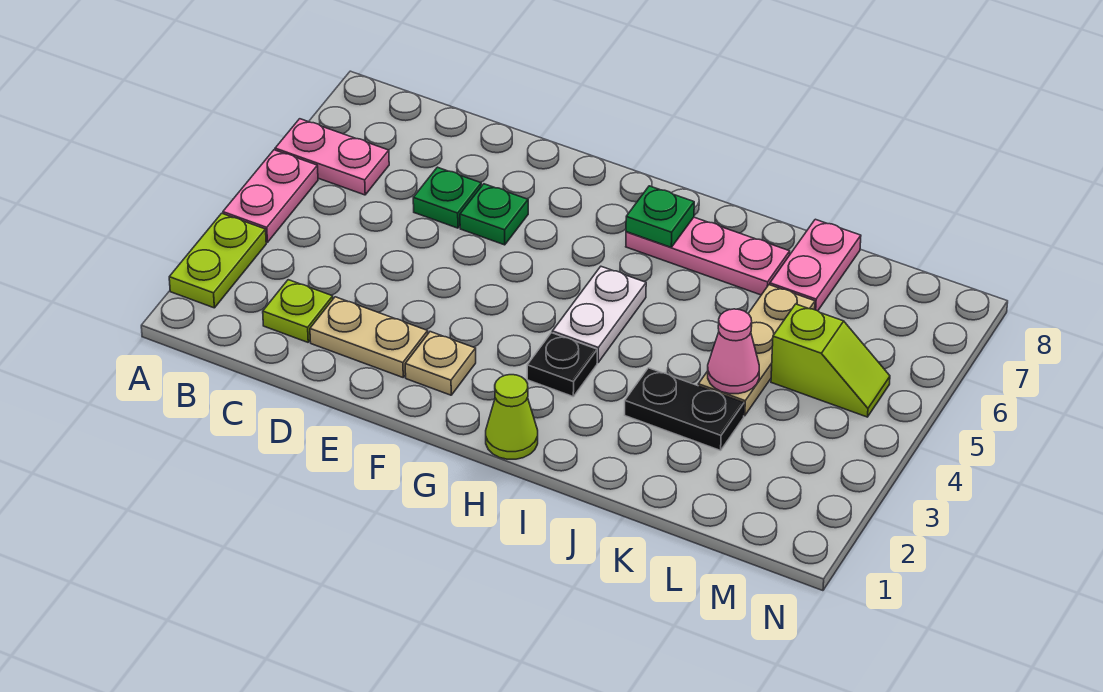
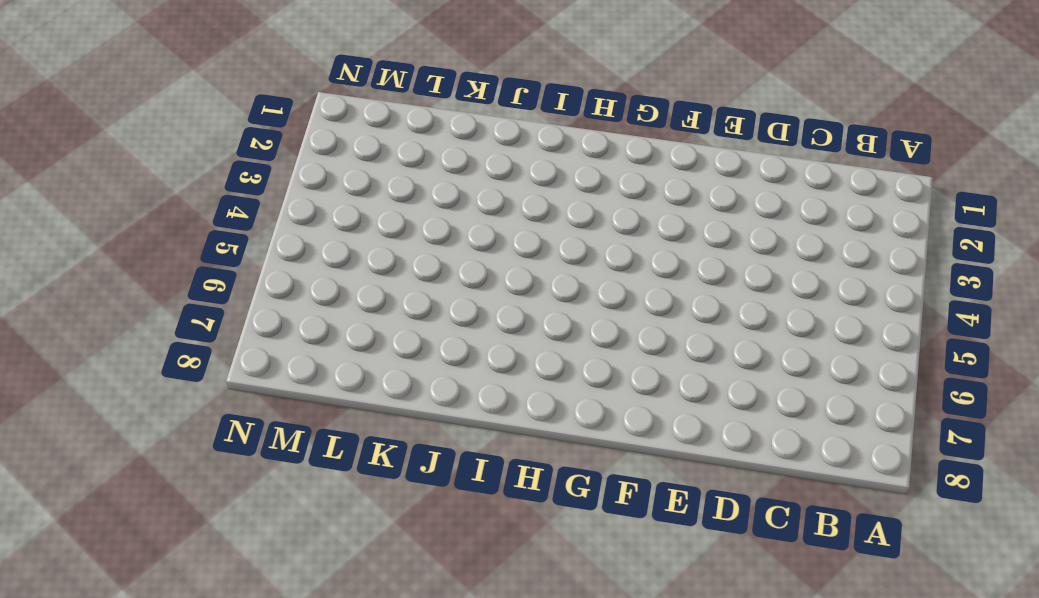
none -> lime 1x2 plate [169,213,266,308]
none -> pink 1x2 plate [223,150,318,242]
none -> pink 1x2 plate [275,119,389,195]

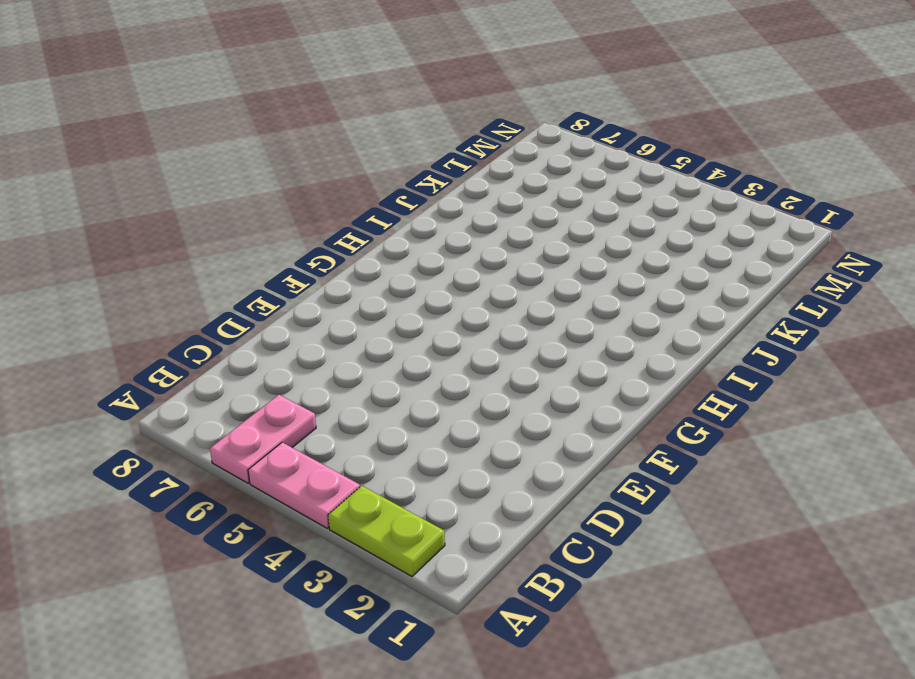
none -> lime 1x1 plate [263,280,333,342]
none -> tan 1x2 plate [310,297,428,377]
none -> green 1x1 plate [413,167,481,228]

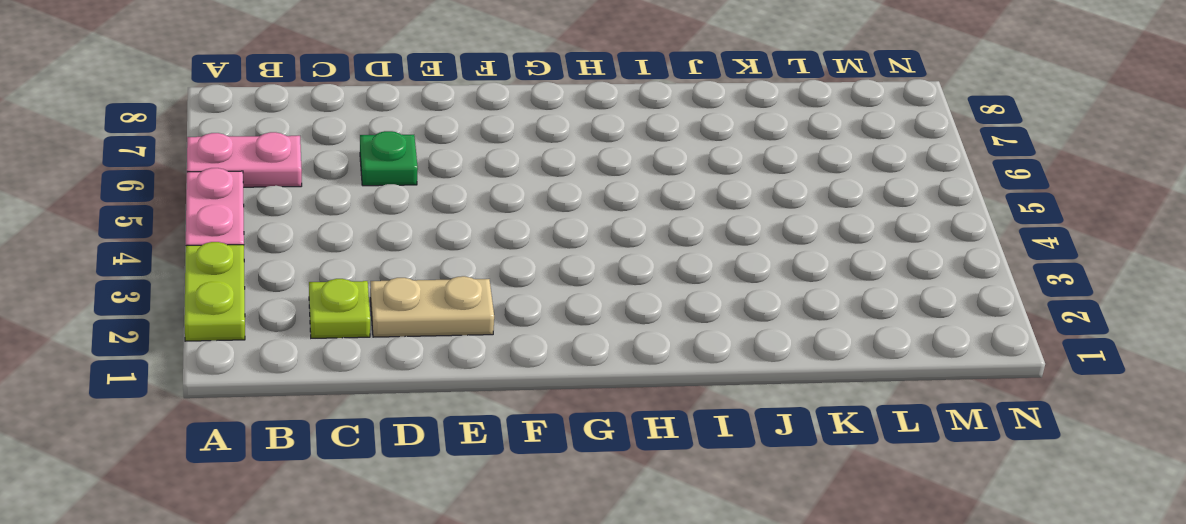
none -> green 1x1 plate [460,184,528,245]
none -> tan 1x1 plate [405,332,476,395]
none -> lime 1x1 cone [486,375,538,459]

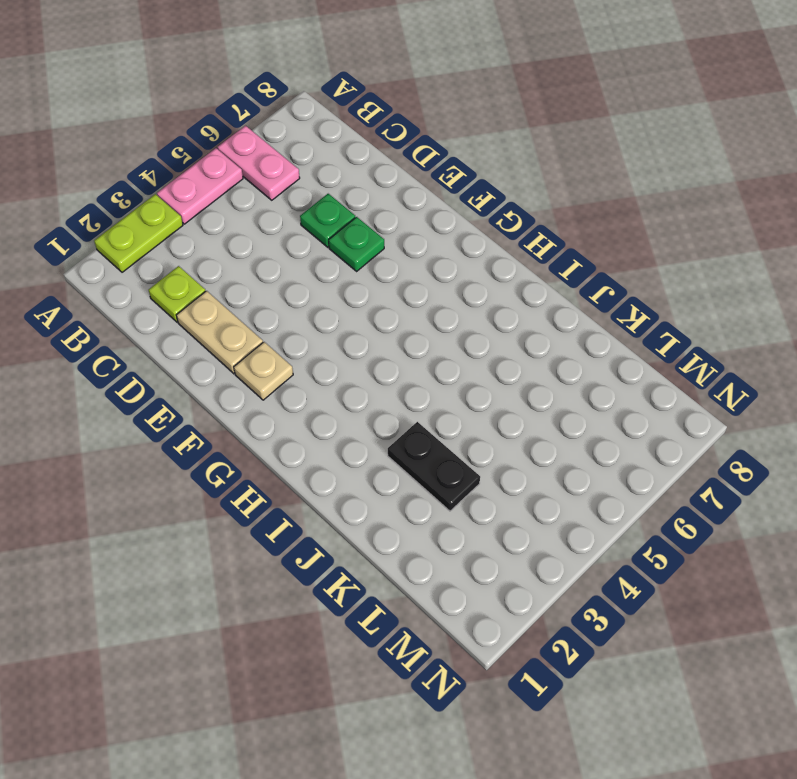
none -> lime 1x1 cone [486,375,538,459]
none -> black 1x1 plate [527,333,597,396]
none -> white 1x2 plate [552,267,646,362]

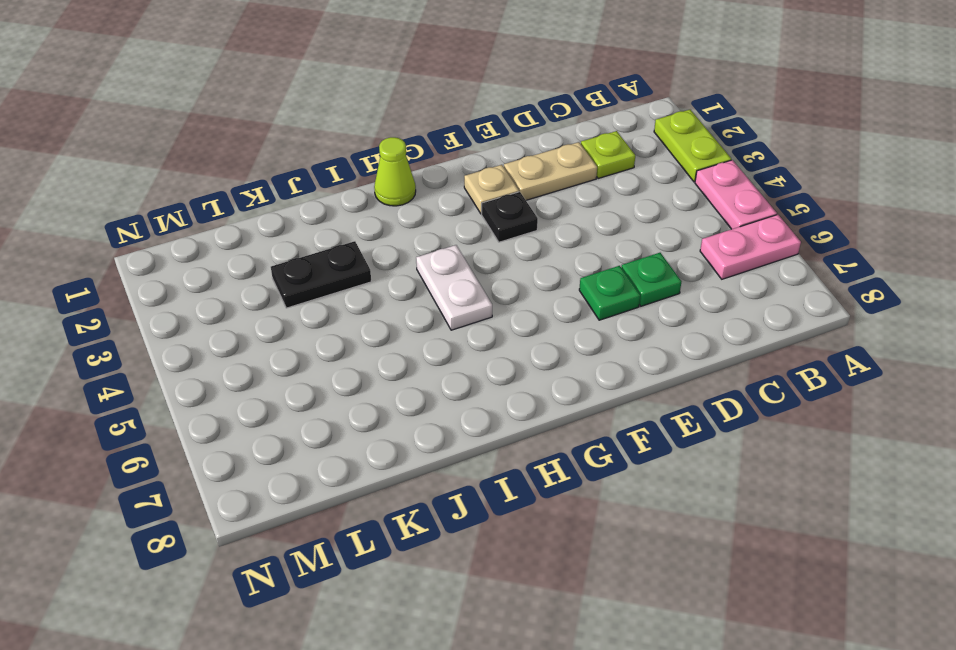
black 1x1 plate [482,192,538,242] -> black 1x1 plate moved to [527,333,597,396]
none -> pink 1x3 plate [626,217,790,295]
none -> tan 1x3 plate [698,285,815,416]
none -> pink 1x2 plate [770,219,861,311]

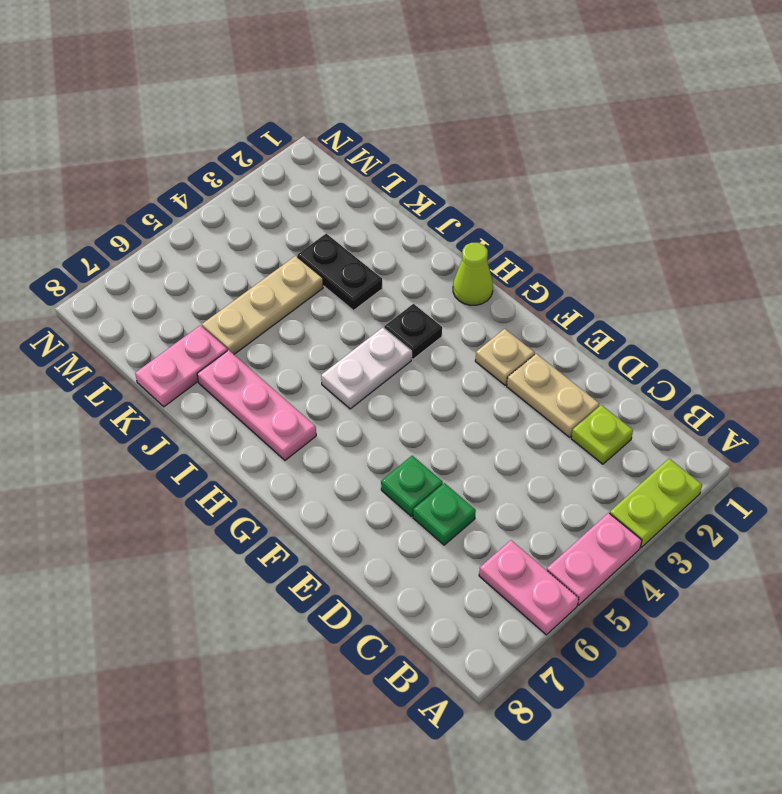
none -> lime 1x2 slope [771,304,890,417]
none -> green 1x1 plate [626,186,694,247]
none -> pink 1x1 cone [708,309,759,394]

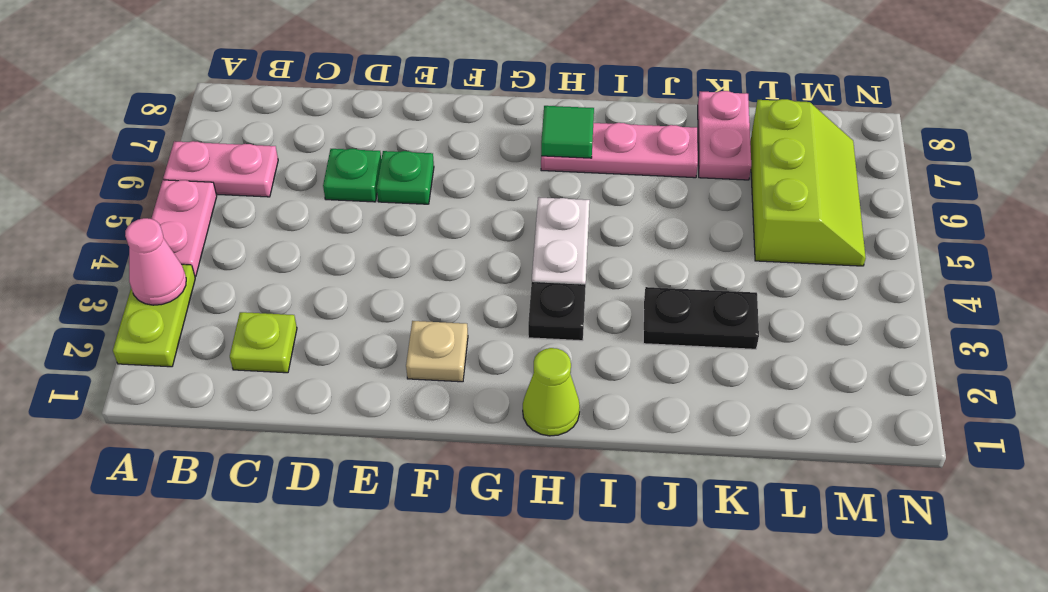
pink 1x1 cone [125,218,186,305] -> pink 1x1 cone moved to [708,309,759,394]
green 1x1 tile [541,106,594,158] -> green 1x1 plate [626,186,694,247]
lime 2x3 slope [750,99,866,266] -> lime 1x2 slope [771,304,890,417]
none -> tan 1x2 plate [310,297,428,377]
none -> tan 1x3 plate [698,285,815,416]

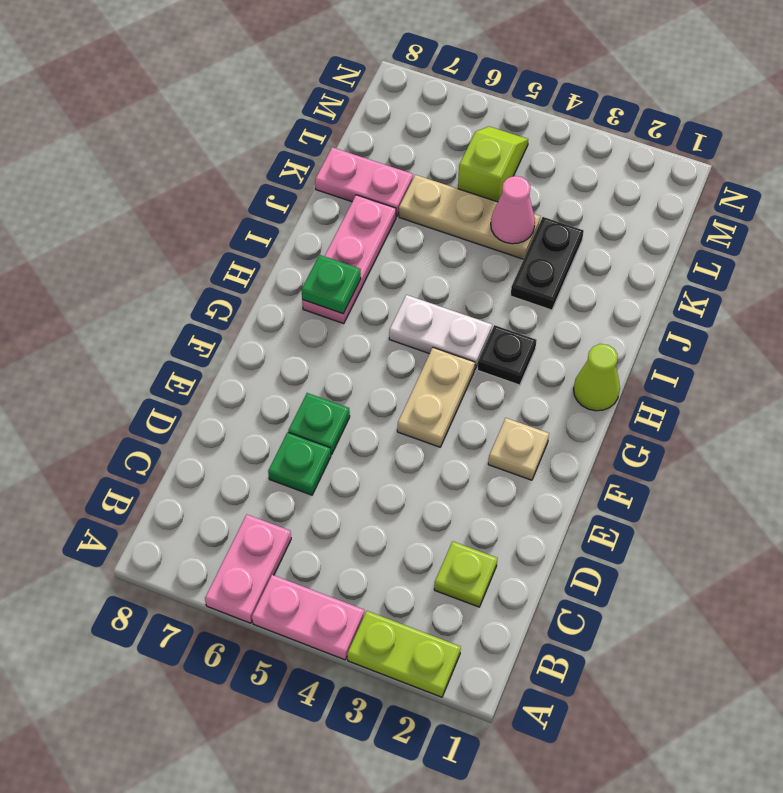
tan 1x2 plate [397,348,475,447] -> tan 1x2 plate moved to [310,297,428,377]

